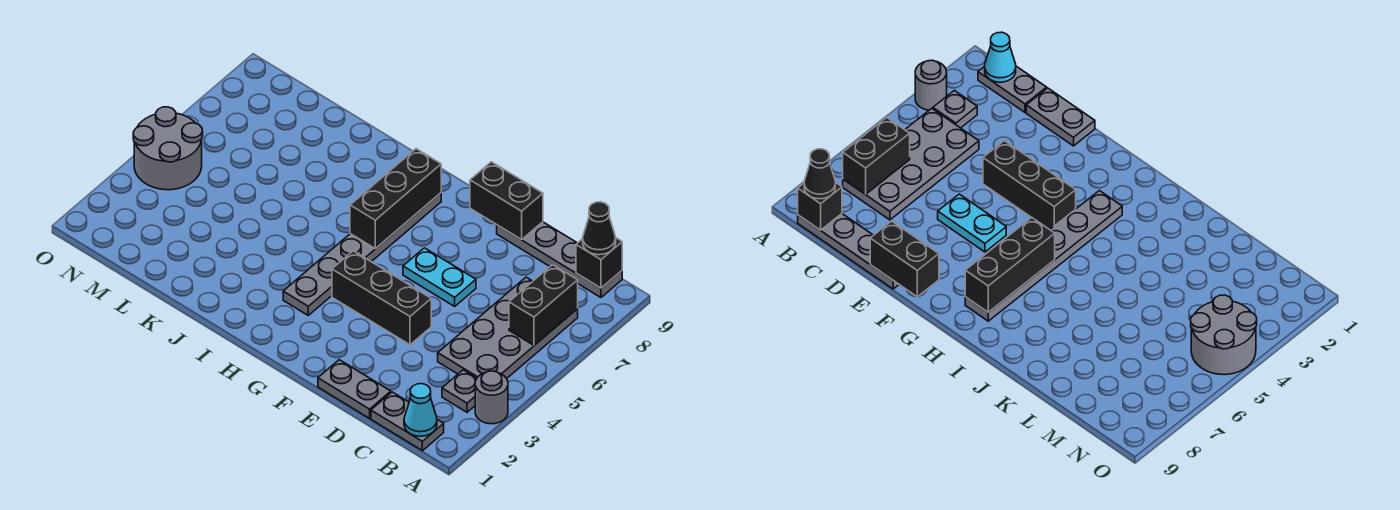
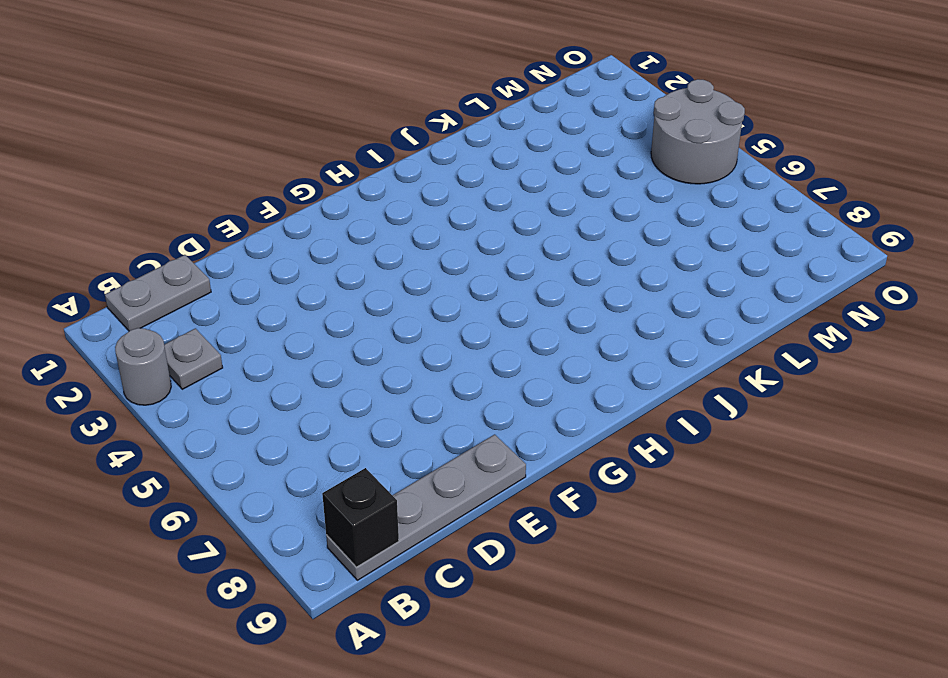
none -> grey 2x4 plate [438,277,578,379]
none -> grey 1x2 plate [318,360,391,418]
none -> black 1x3 brick [332,251,431,345]

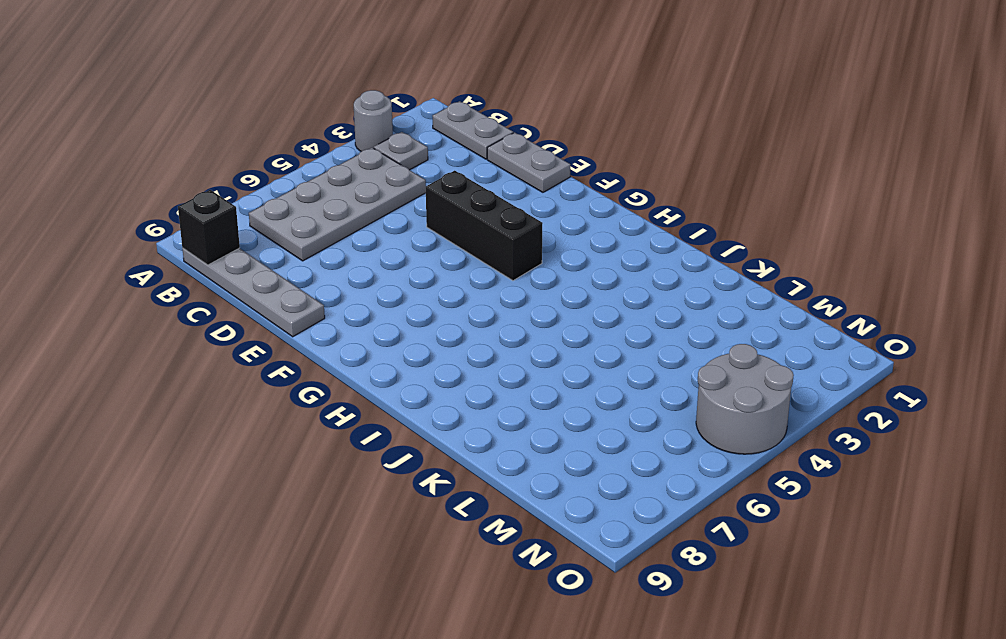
none -> cyan 1x2 plate [403,248,476,306]
none -> grey 1x6 plate [283,193,441,315]
none -> cyan 1x1 cone [404,384,437,436]

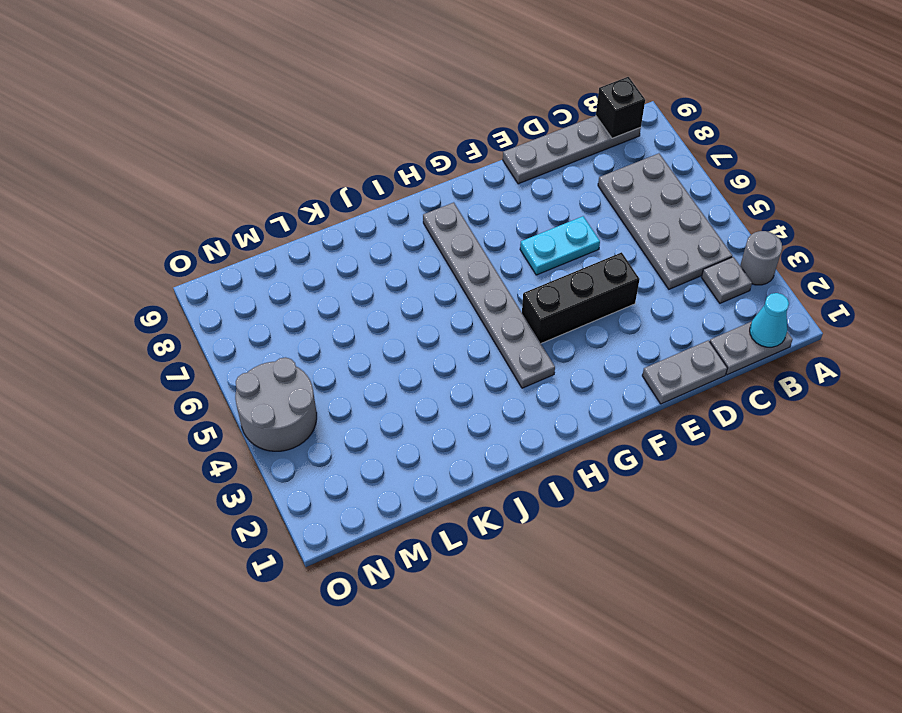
none -> black 1x2 brick [509,265,578,345]
none -> black 1x2 brick [470,162,543,240]
none -> black 1x3 brick [350,149,441,249]

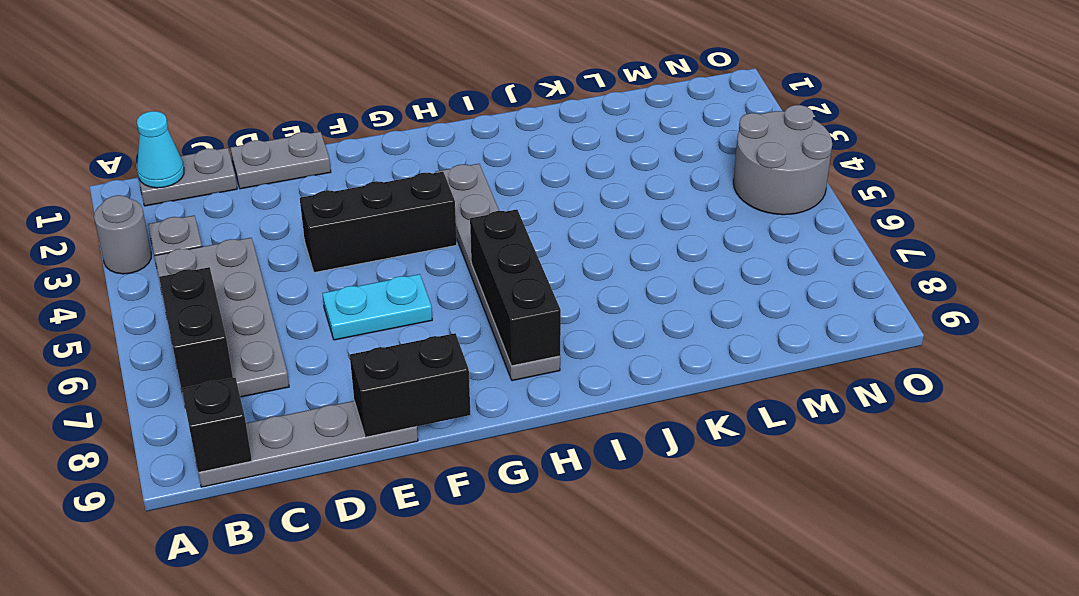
none -> black 1x1 cone [583,202,616,255]

